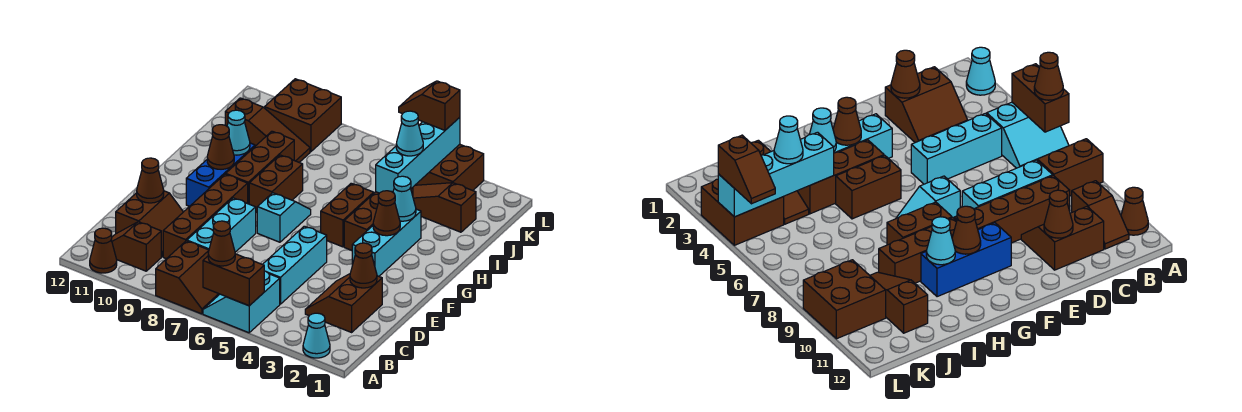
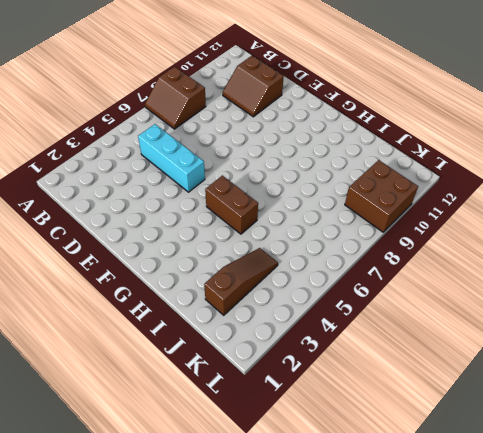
none -> cyan 1x1 cone [303,313,330,358]
none -> cyan 2x2 slope [203,271,280,333]
none -> brown 1x1 cone [90,228,117,273]
none -> brown 1x2 slope [111,222,161,271]

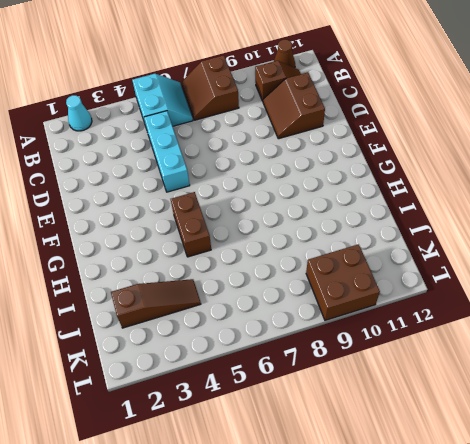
none -> brown 2x2 slope [305,274,382,332]
none -> cyan 1x3 brick [187,198,256,252]
none -> brown 1x4 brick [163,174,248,259]
none -> cyan 1x3 brick [352,209,421,276]

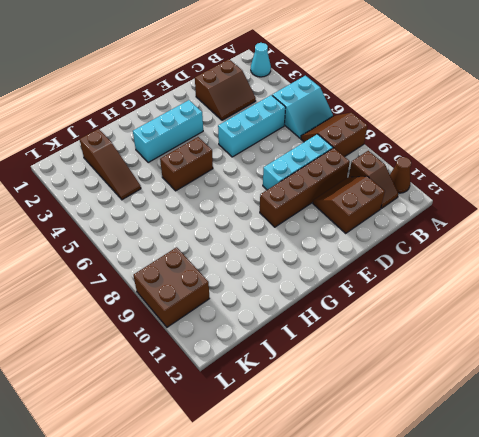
none -> cyan 1x2 slope [257,193,311,242]
none -> blue 1x3 brick [186,143,255,206]
none -> brown 1x3 brick [344,188,413,251]
none -> brown 1x2 brick [249,155,303,213]

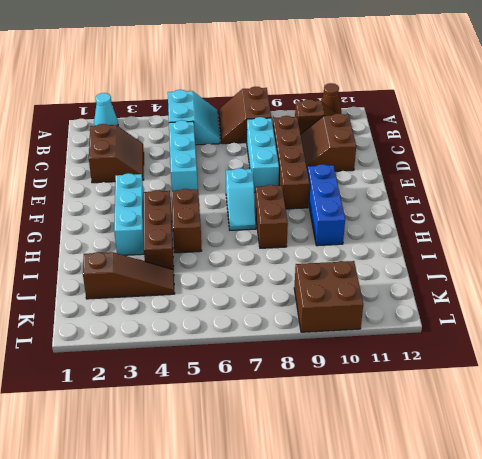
none -> brown 1x3 brick [226,131,294,204]
none -> brown 1x3 slope [225,98,310,162]
none -> brown 2x2 brick [416,144,484,191]
none -> brown 1x2 brick [203,254,264,306]

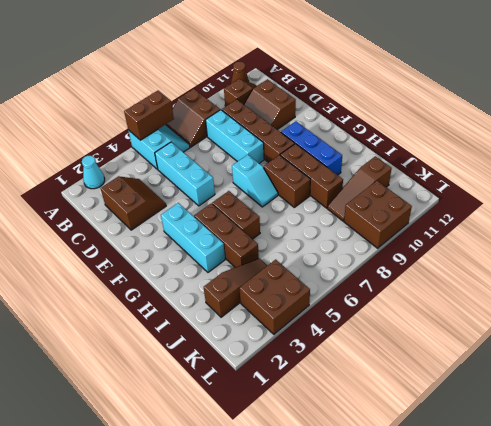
none -> brown 1x1 cone [350,243,377,288]
none -> brown 1x1 cone [137,158,164,203]
none -> brown 1x1 cone [373,191,400,236]
none -> brown 1x1 cone [207,125,234,169]

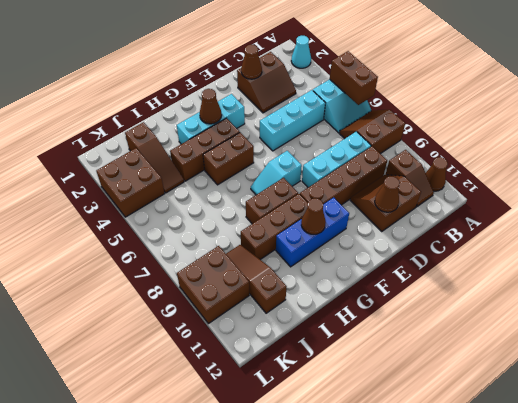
none -> cyan 1x1 cone [393,176,416,221]
none -> cyan 1x1 cone [227,110,250,155]
none -> cyan 1x4 brick [376,117,460,193]
none -> brown 1x1 cone [208,221,235,266]

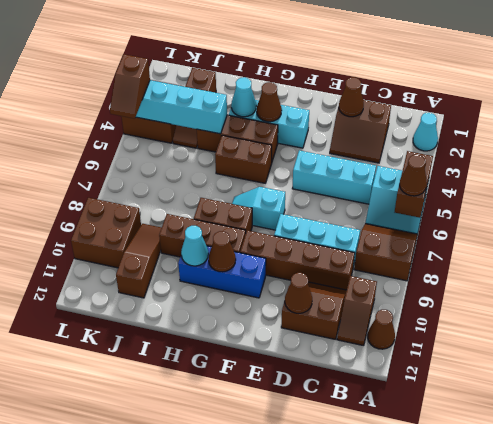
none -> cyan 1x1 cone [396,111,423,156]

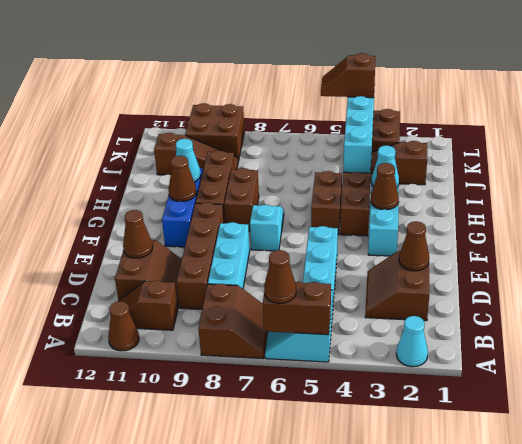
none -> cyan 1x1 cone [396,111,423,156]

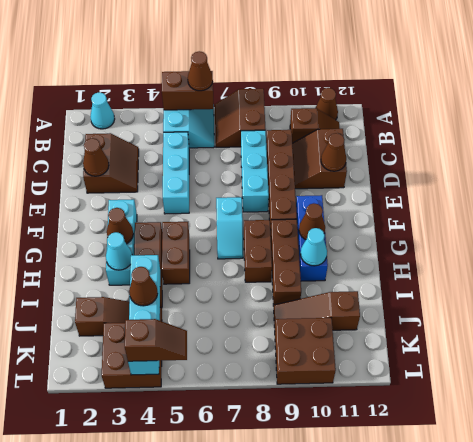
brown 1x1 cone [129,267,158,306] -> cyan 1x1 cone [396,111,423,156]

